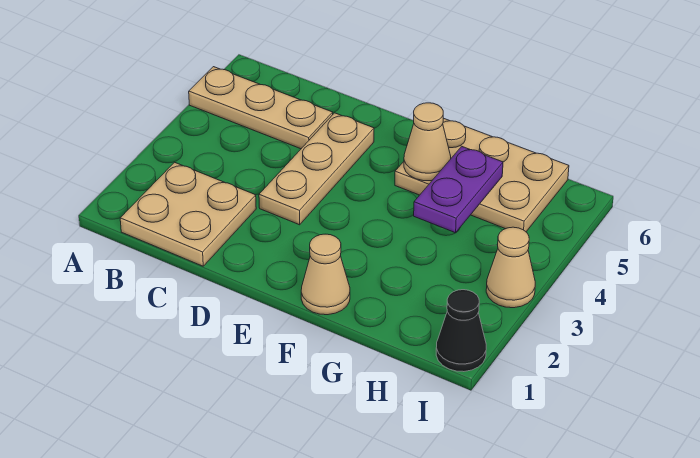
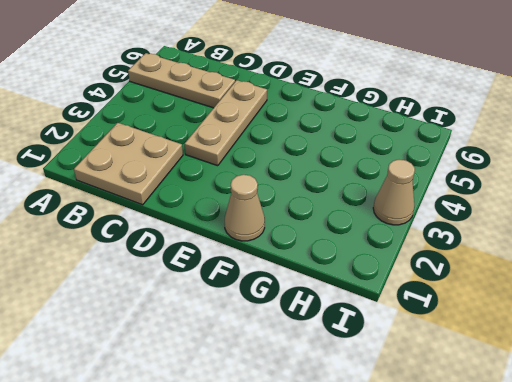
none -> tan 2x3 plate [395,118,569,232]
none -> black 1x1 cone [436,290,486,372]

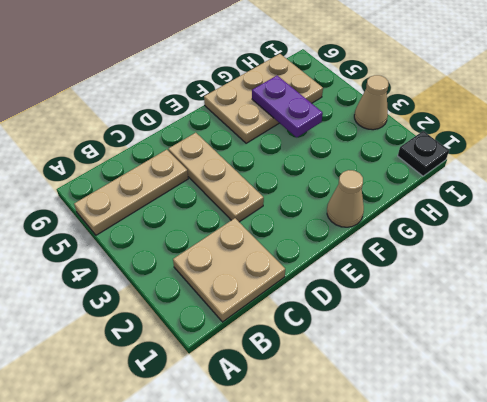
black 1x1 plate [398,131,449,176] -> black 1x1 cone [436,290,486,372]
none -> tan 1x1 cone [404,103,451,181]

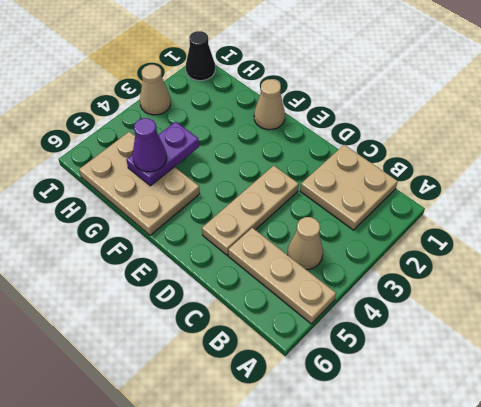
tan 1x1 cone [288,217,323,270] -> tan 1x1 cone moved to [404,103,451,181]
purple 1x1 cone [133,118,167,172] -> none

